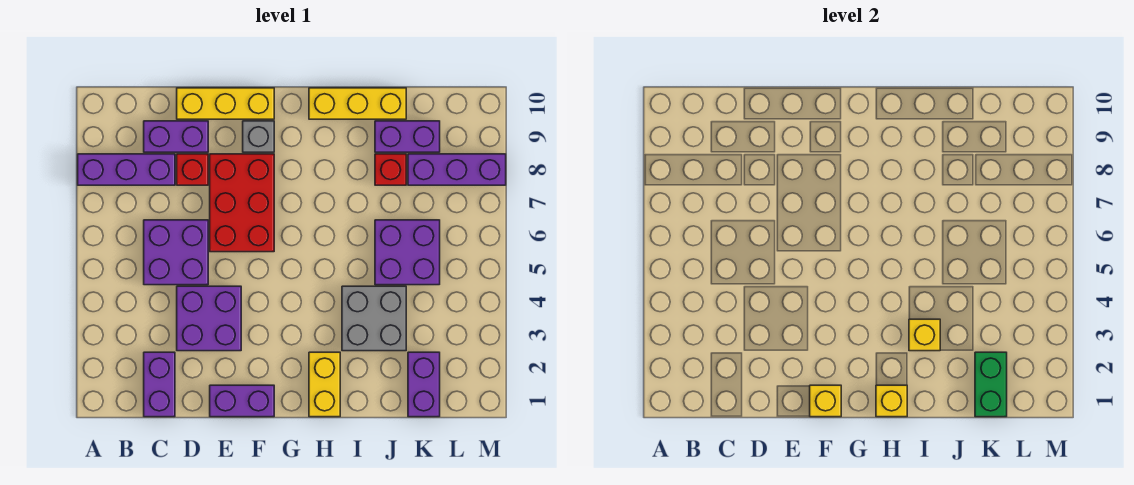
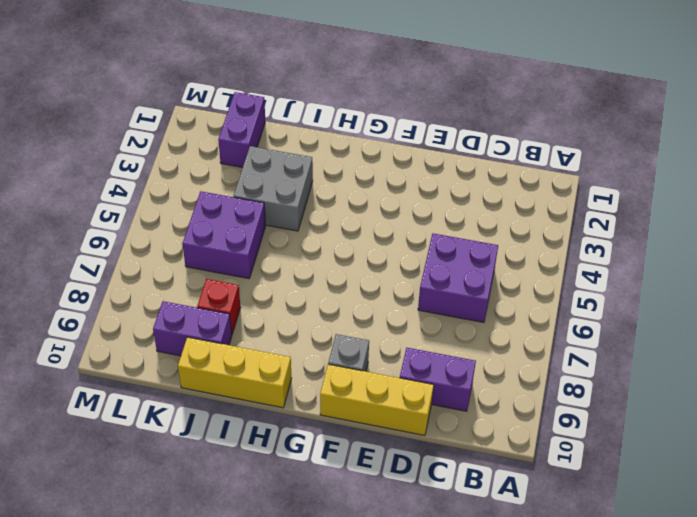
none -> purple 1x3 brick [78,154,175,185]
none -> purple 1x2 brick [144,352,175,417]
none -> purple 2x2 brick [177,286,241,351]

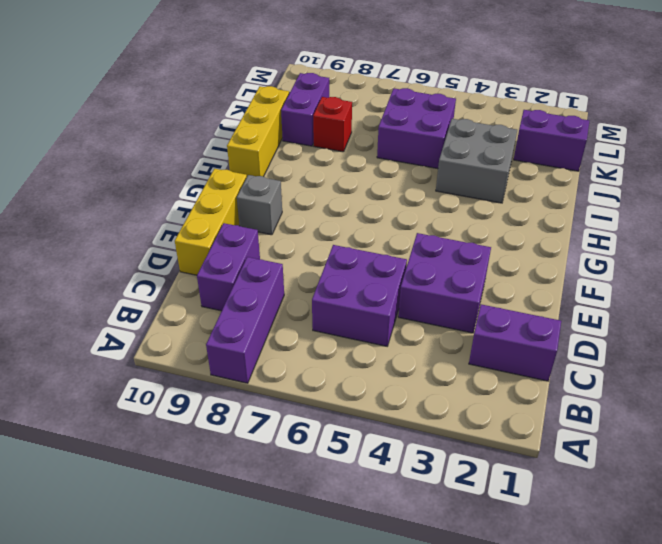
none -> red 1x1 brick [177,154,208,185]
none -> purple 1x2 brick [210,385,274,417]
none -> red 2x3 brick [210,154,274,252]

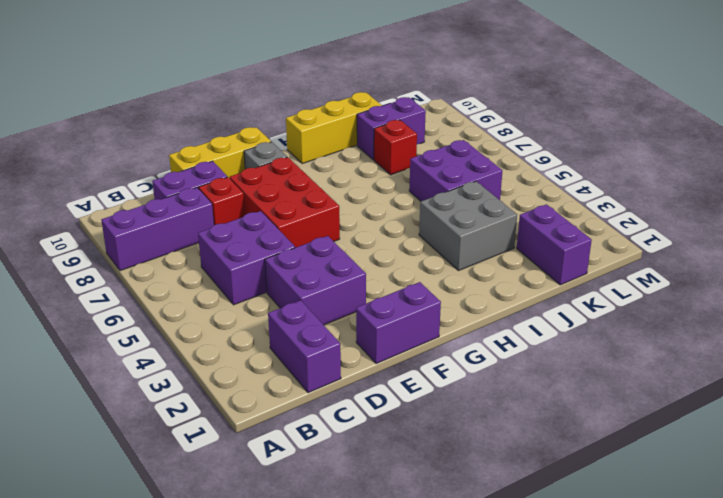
none -> yellow 1x2 brick [309,352,340,417]
none -> purple 1x3 brick [408,154,506,185]
none -> yellow 1x1 brick [810,385,841,417]

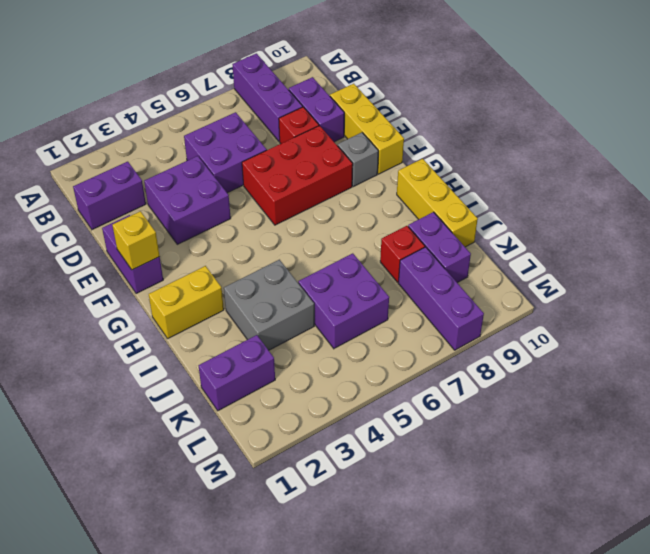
none -> yellow 1x1 brick [876,385,907,417]
none -> yellow 1x1 brick [909,319,940,351]
none -> green 1x2 brick [975,352,1007,417]

